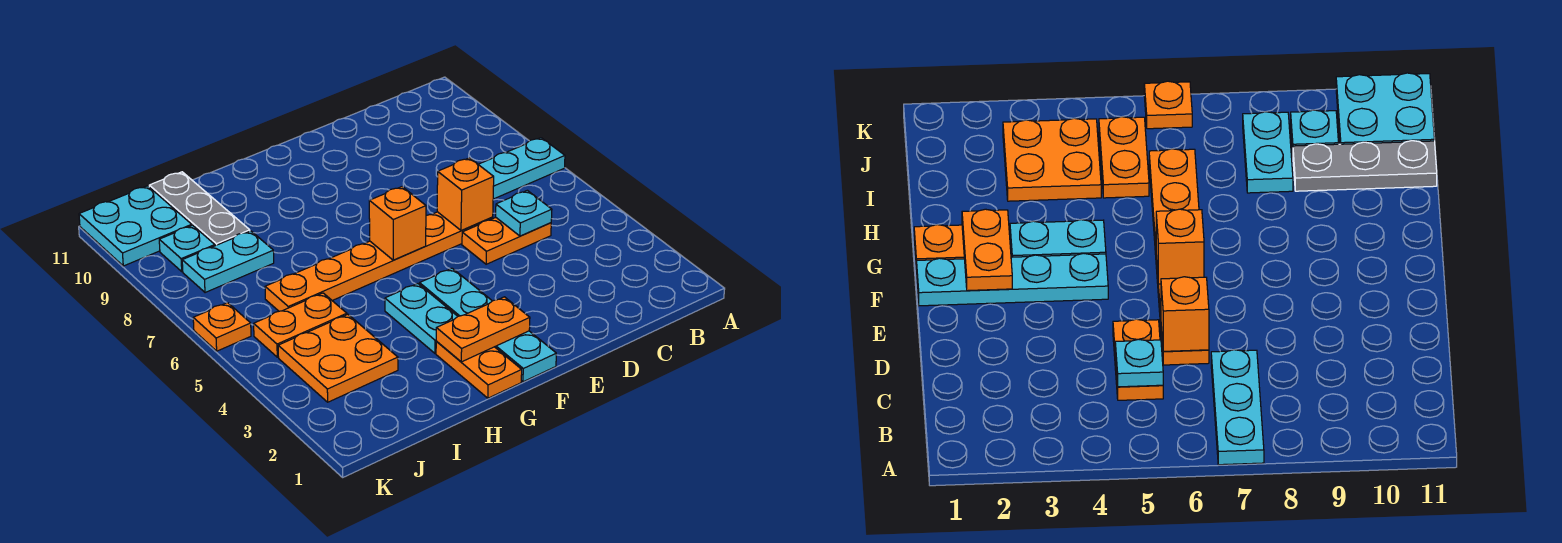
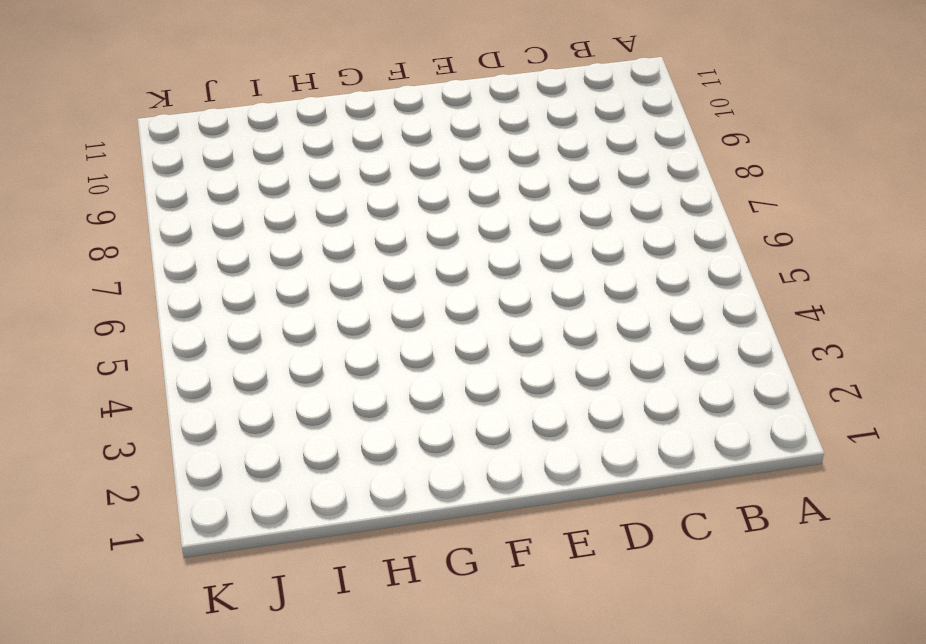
none -> cyan 1x3 plate [478,138,565,199]
none -> orange 1x2 plate [462,218,551,264]
none -> orange 1x6 plate [265,212,493,311]

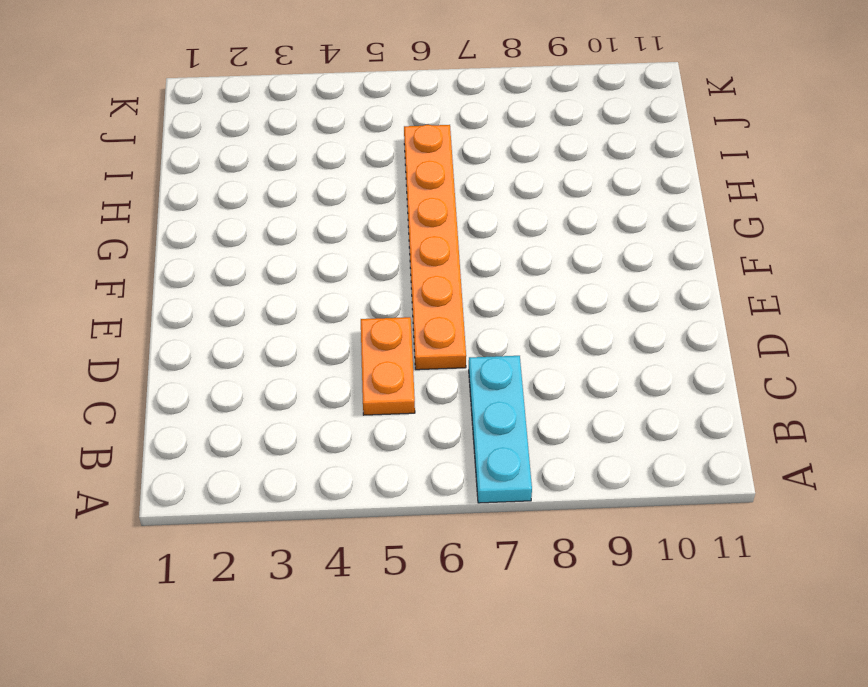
none -> cyan 1x4 plate [420,268,556,382]
none -> orange 1x2 plate [436,342,522,398]
none -> cyan 1x2 plate [385,284,458,353]

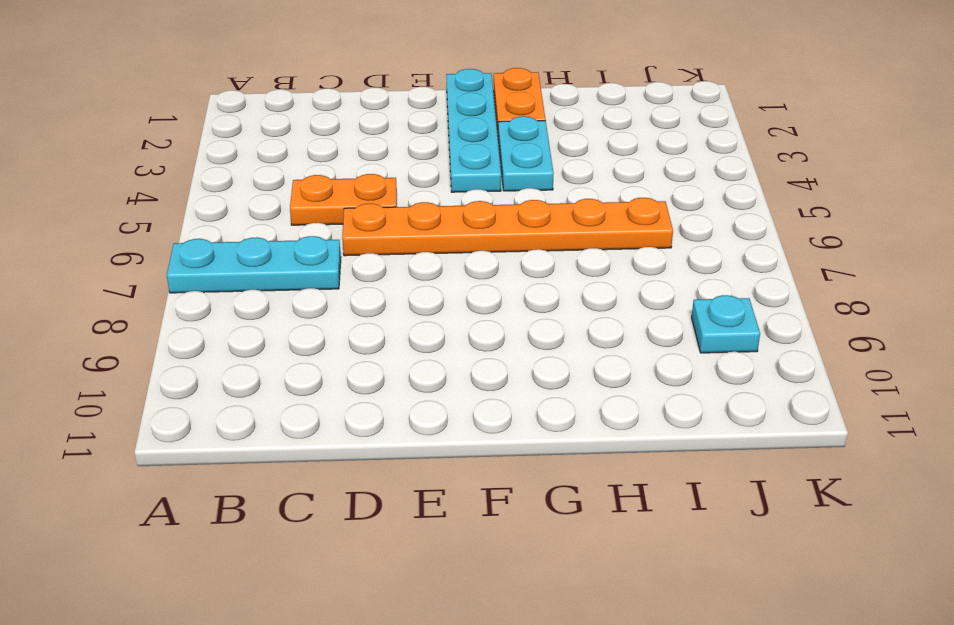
none -> orange 2x2 plate [278,315,398,402]
none -> orange 1x2 plate [254,293,347,357]
none -> cyan 1x2 plate [182,231,274,293]

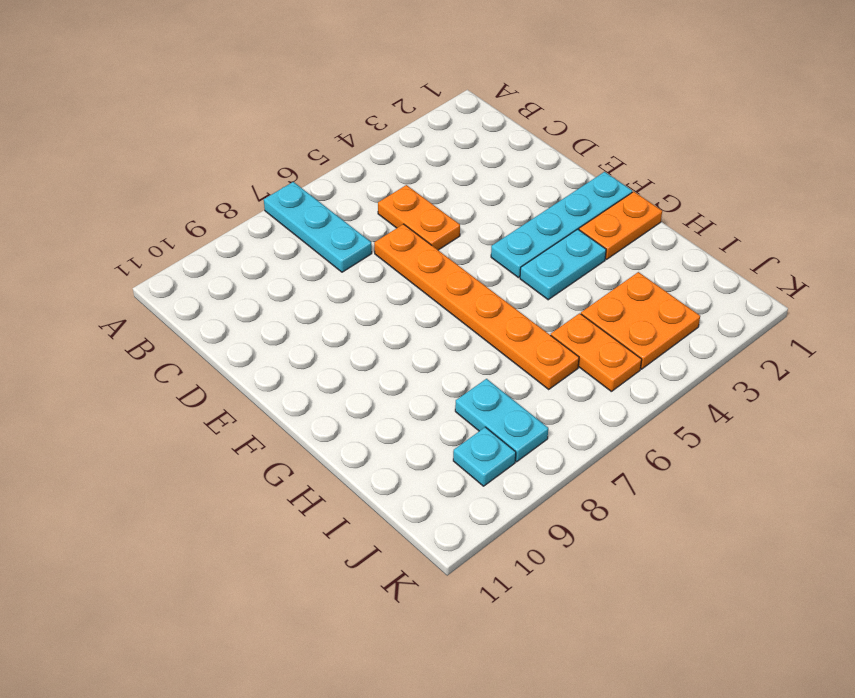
none -> grey 1x3 plate [149,172,250,246]
none -> cyan 2x2 plate [79,186,192,266]
none -> orange 1x1 plate [193,303,251,351]

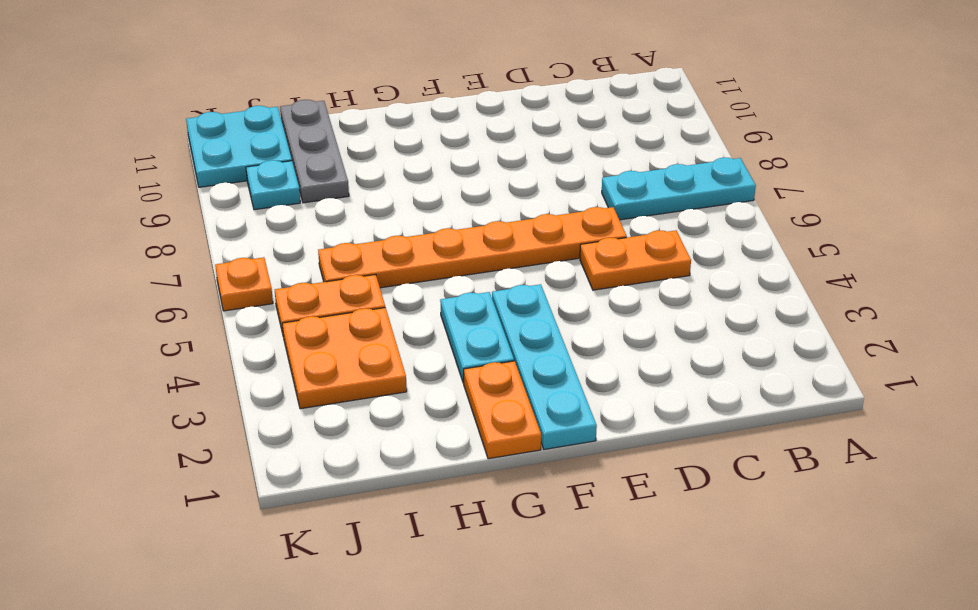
none -> cyan 1x2 plate [182,231,274,293]
none -> cyan 1x1 plate [496,190,552,236]
none -> orange 1x1 brick [437,158,494,230]

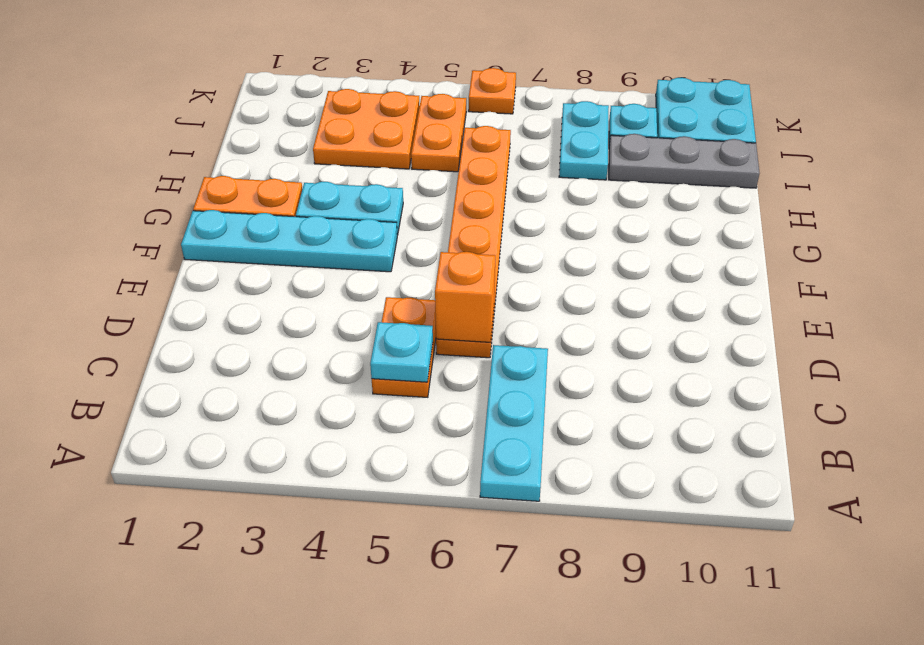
none -> orange 1x2 plate [436,297,530,362]
none -> orange 1x1 brick [369,187,426,260]

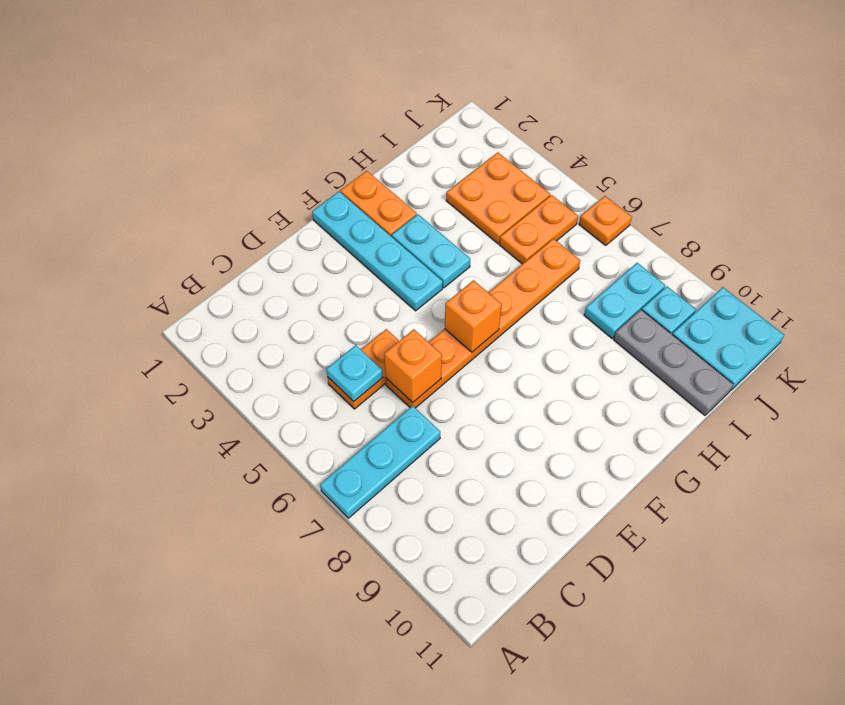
none -> orange 1x2 plate [436,297,530,362]

